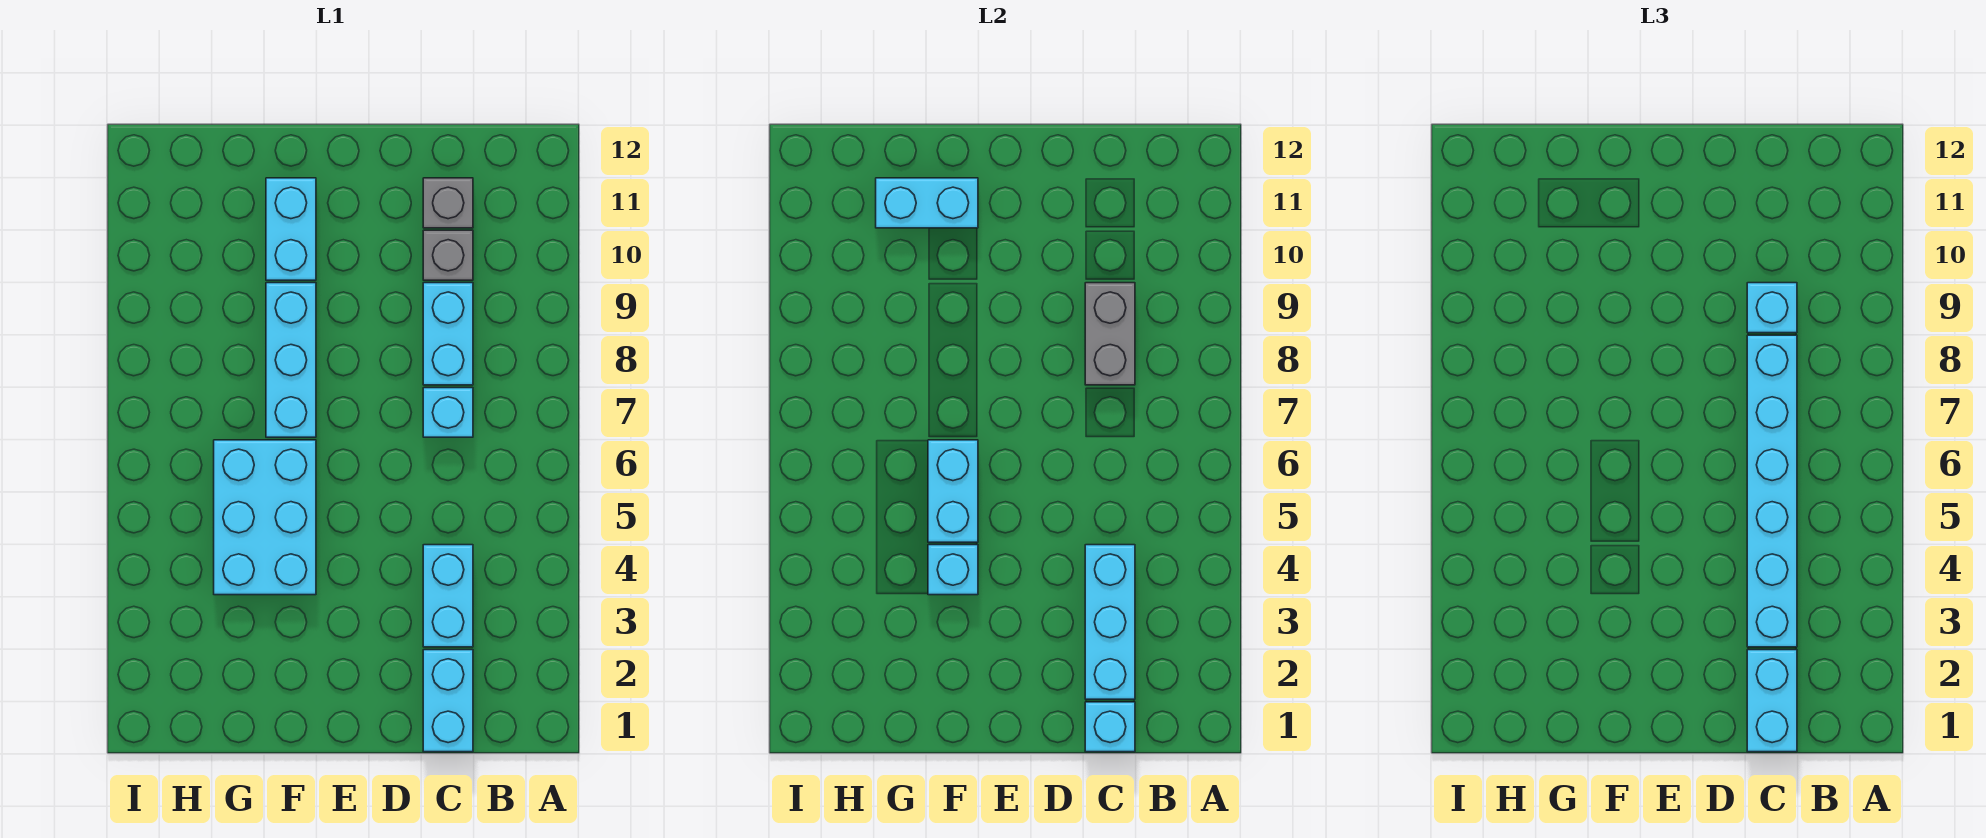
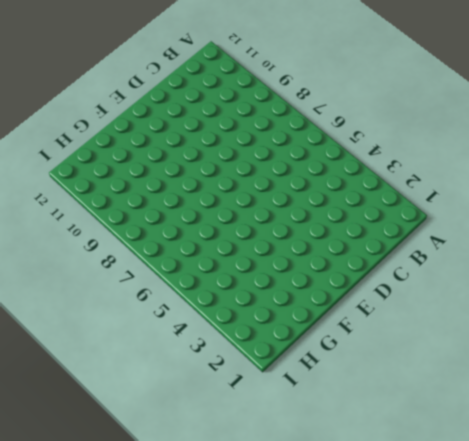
none -> cyan 1x2 brick [423,650,473,752]
none -> cyan 1x2 brick [423,545,473,647]
none -> cyan 1x1 brick [423,388,473,437]

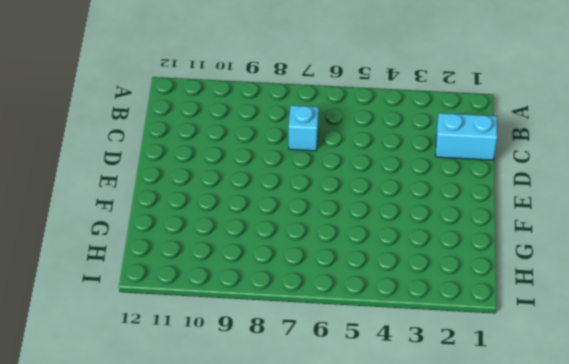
none -> cyan 1x2 brick [423,545,473,647]
none -> cyan 1x2 brick [423,283,473,385]
none -> grey 1x1 brick [423,230,473,280]

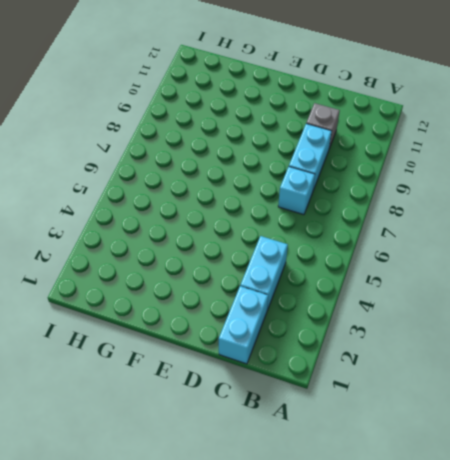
none -> grey 1x1 brick [423,178,473,228]
none -> cyan 2x3 brick [214,440,316,595]
none -> cyan 1x3 brick [266,283,316,437]

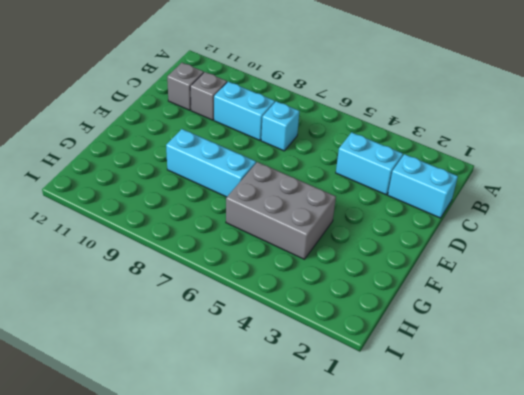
grey 2x3 brick [226,162,336,259] -> cyan 2x3 brick [214,440,316,595]
none -> cyan 1x2 brick [266,178,316,280]
none -> cyan 1x1 brick [1085,702,1135,752]
none -> cyan 1x3 brick [1085,545,1135,699]

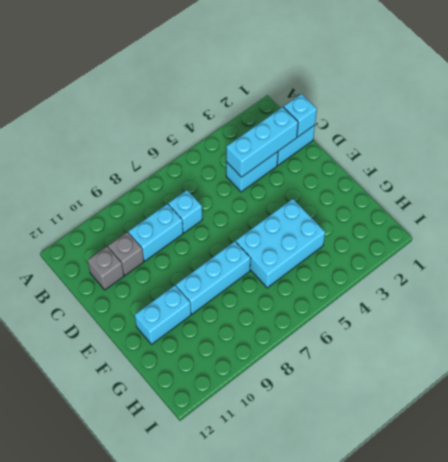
none -> grey 1x2 brick [1085,283,1135,385]
none -> cyan 1x1 brick [928,545,978,595]
none -> cyan 1x2 brick [928,440,978,542]

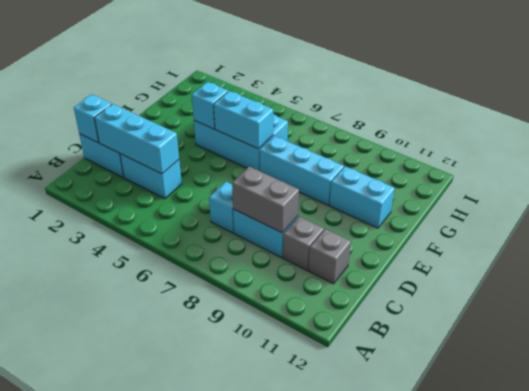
none -> cyan 1x2 brick [876,178,978,228]
none -> cyan 1x2 brick [1747,650,1797,752]
none -> cyan 1x6 brick [1747,335,1797,647]

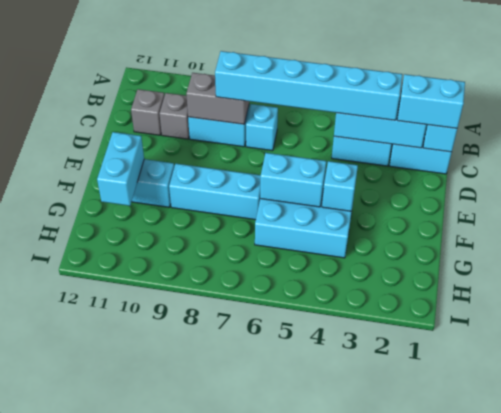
none -> cyan 1x1 brick [1747,283,1797,333]

